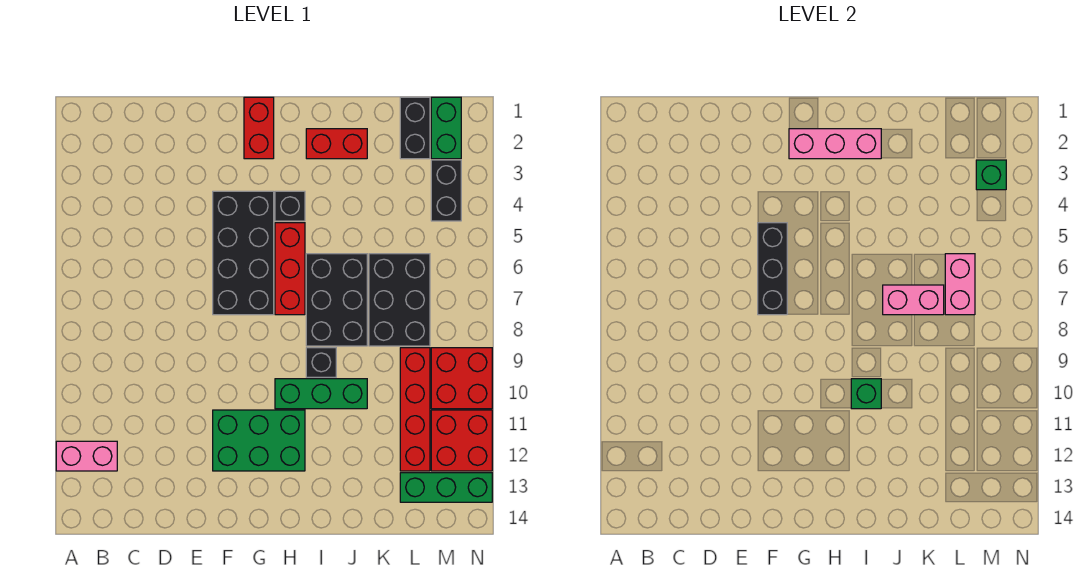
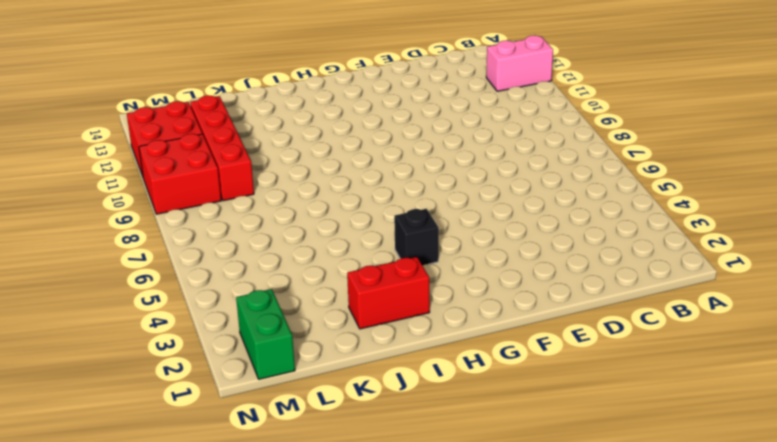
none -> black 2x4 brick [213,191,274,315]
none -> green 2x3 brick [213,410,305,471]
none -> red 1x2 brick [244,97,274,159]

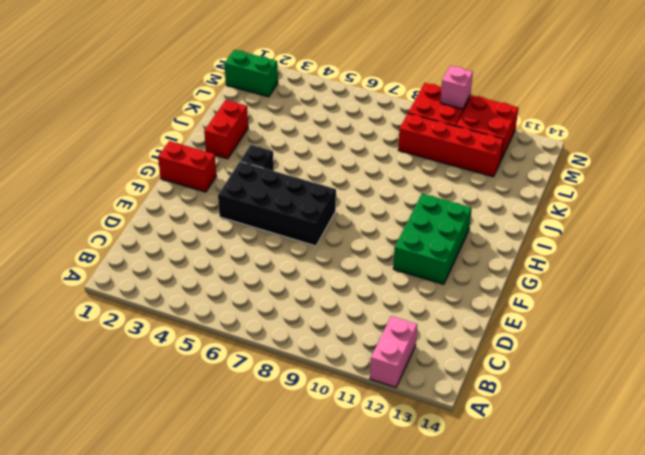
pink 1x1 brick [440,66,473,109] -> none
none -> red 1x3 brick [275,223,305,315]
none -> green 1x3 brick [275,379,367,409]
none -> black 2x3 brick [306,254,367,346]

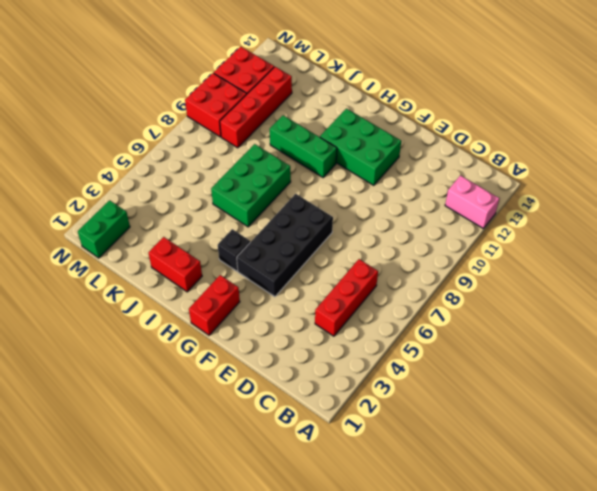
red 1x3 brick [315,259,378,336] -> red 1x3 brick moved to [275,223,305,315]
green 2x3 brick [211,144,291,227] -> black 2x3 brick [306,254,367,346]
none -> black 1x1 brick [306,348,336,377]
none -> black 2x3 brick [369,254,430,346]
none -> black 1x2 brick [400,97,430,159]

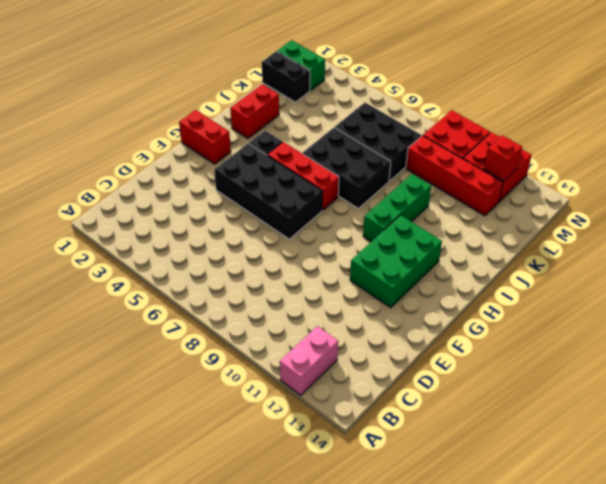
red 1x1 brick [484,135,522,181] -> none
none -> black 1x1 brick [306,348,336,377]
none -> green 1x3 brick [400,473,492,502]
none -> black 1x2 brick [431,160,461,221]

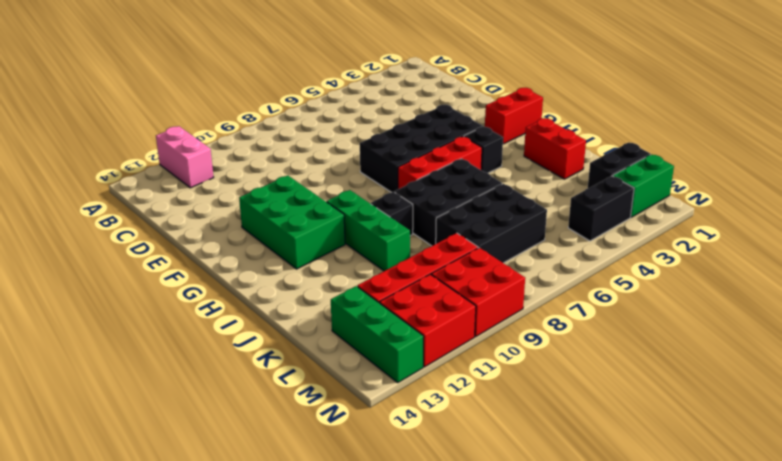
none -> black 1x3 brick [758,223,787,315]
none -> pink 1x3 brick [789,129,881,159]
none -> green 1x1 brick [851,379,881,409]

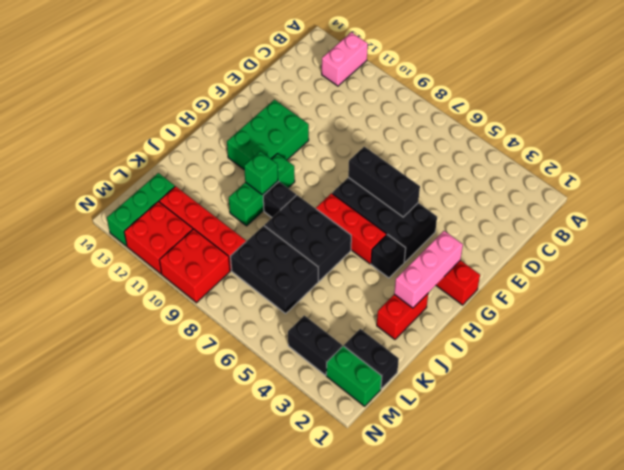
none -> pink 1x2 brick [883,285,944,315]
none -> pink 1x2 brick [945,254,975,315]
none -> green 1x1 brick [976,160,1006,190]

